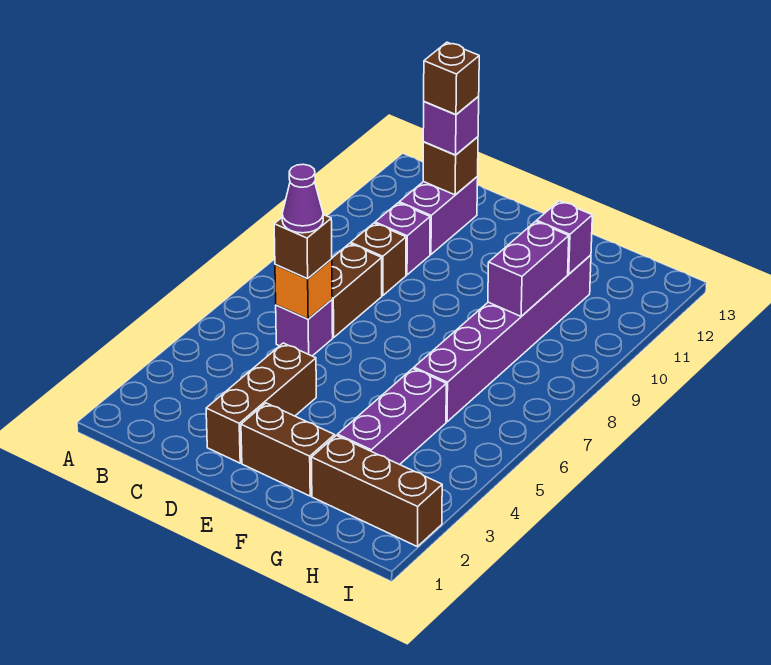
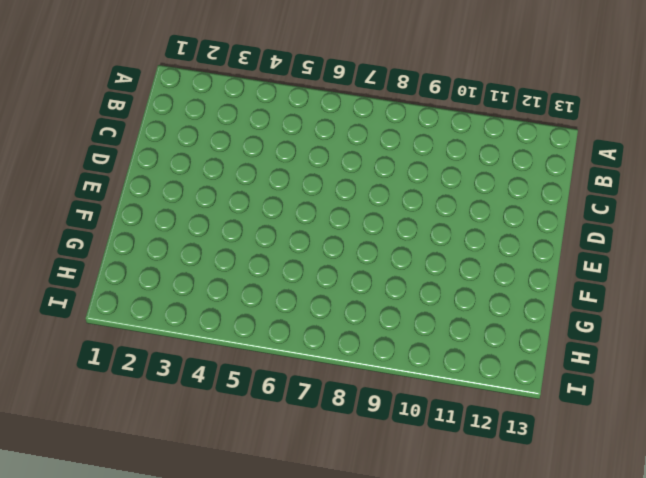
none -> purple 1x1 brick [276,300,333,356]
none -> brown 1x2 brick [332,244,382,338]
none -> brown 1x1 brick [351,223,406,296]

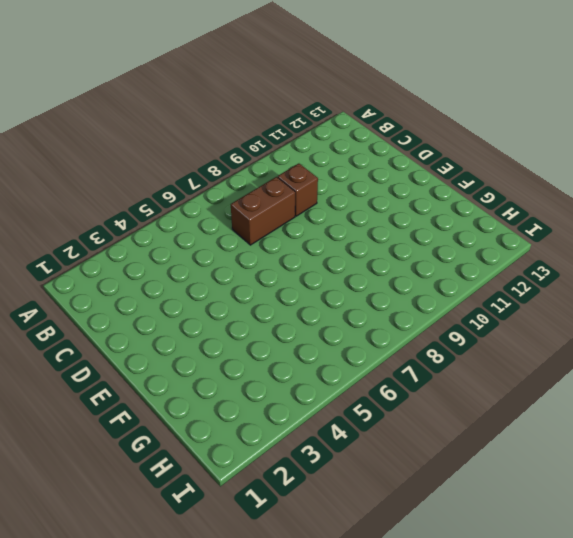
none -> purple 1x1 brick [276,300,333,356]
none -> purple 1x1 brick [375,203,430,275]
none -> purple 1x2 brick [399,177,478,254]

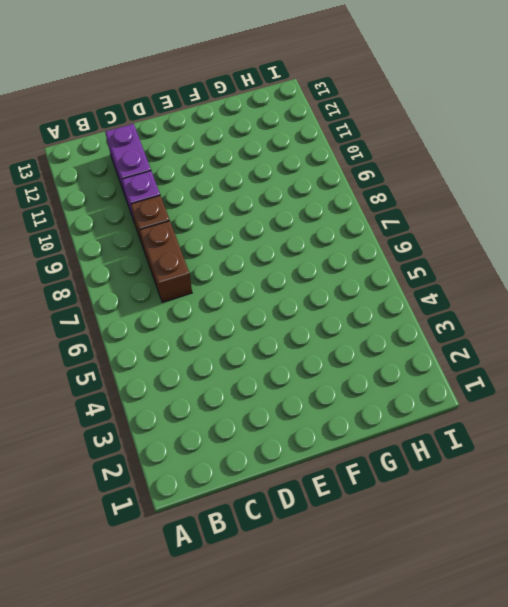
none -> purple 1x1 brick [276,300,333,356]
none -> brown 1x3 brick [206,343,316,463]
none -> brown 1x2 brick [241,403,335,496]

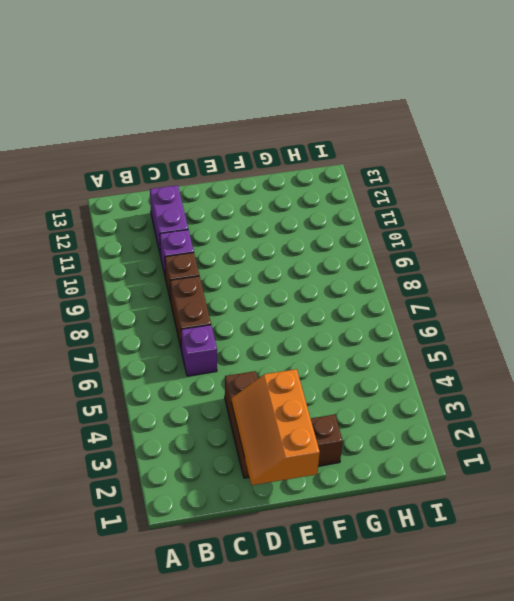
orange 2x3 slope [231,369,320,485] -> none
none -> brown 1x3 brick [311,435,442,547]
none -> purple 1x3 brick [338,369,446,465]
none -> purple 1x6 brick [414,255,591,422]

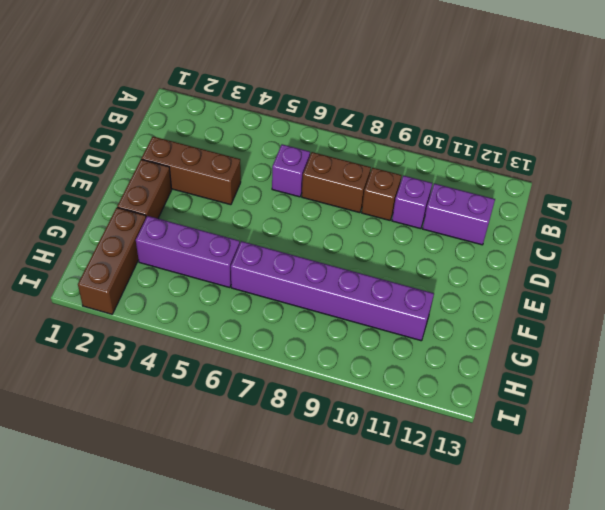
none -> orange 1x1 brick [275,259,332,319]
none -> brown 1x1 brick [423,137,478,195]
none -> purple 1x2 brick [488,221,569,316]

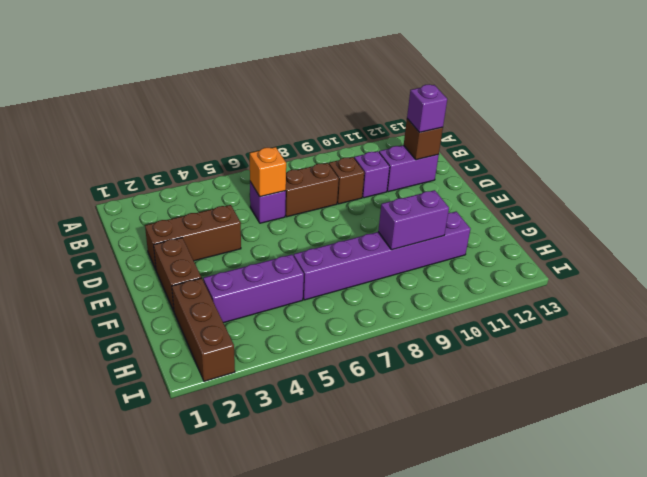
none -> purple 1x1 brick [537,201,592,274]
none -> brown 1x1 brick [274,215,332,279]
none -> purple 1x1 cone [282,164,323,233]

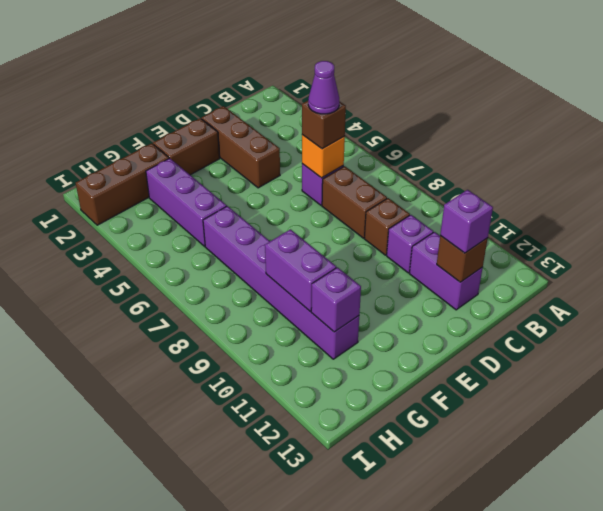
none -> brown 1x1 brick [424,42,479,114]

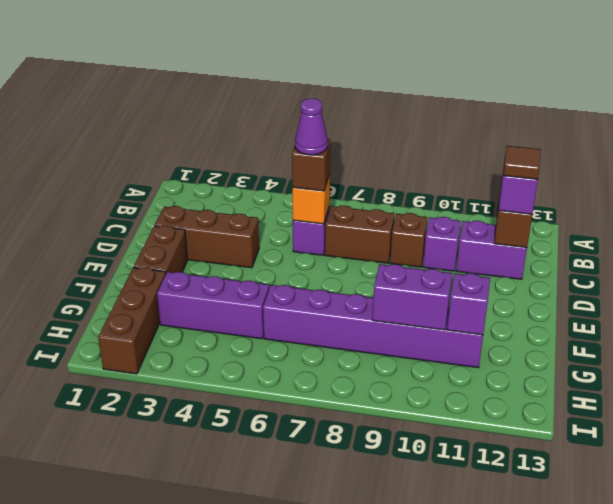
brown 1x1 tile [503,146,541,179] -> brown 1x1 brick [424,42,479,114]

